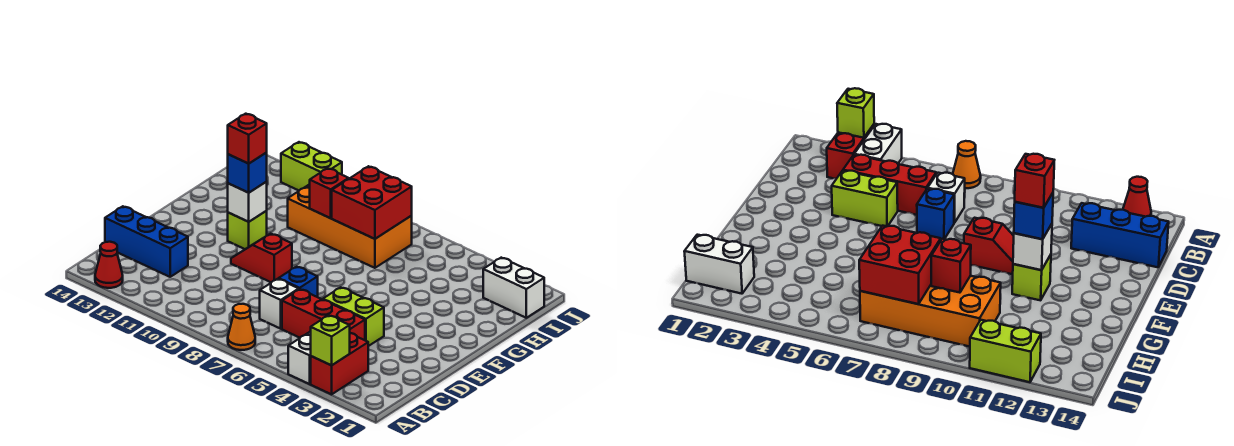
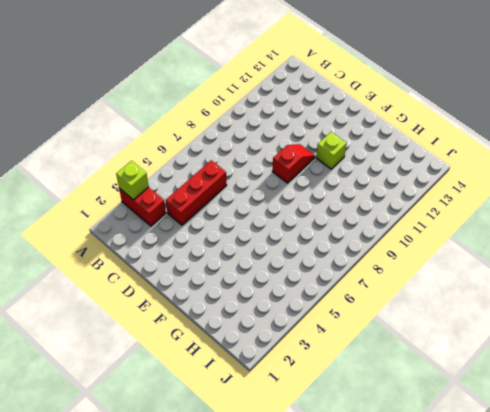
none -> white 1x2 brick [288,331,311,384]
none -> orange 1x1 cone [228,304,255,350]
none -> red 1x1 cone [95,242,123,288]

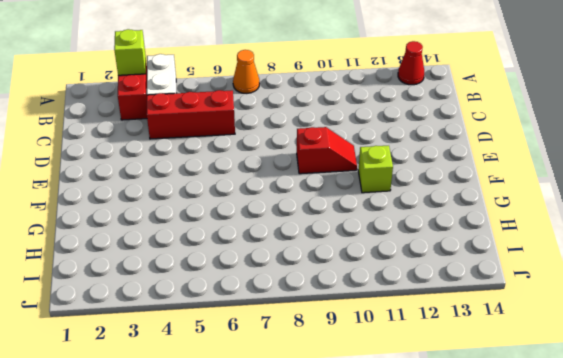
none -> white 1x1 brick [260,279,299,329]
none -> blue 1x3 brick [105,206,188,277]
none -> lime 1x2 brick [323,287,384,346]

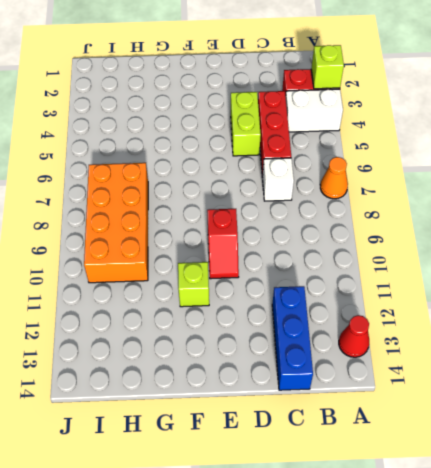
none -> blue 1x1 brick [279,267,318,297]
none -> white 1x2 brick [483,258,544,318]
none -> lime 1x2 brick [281,142,342,190]

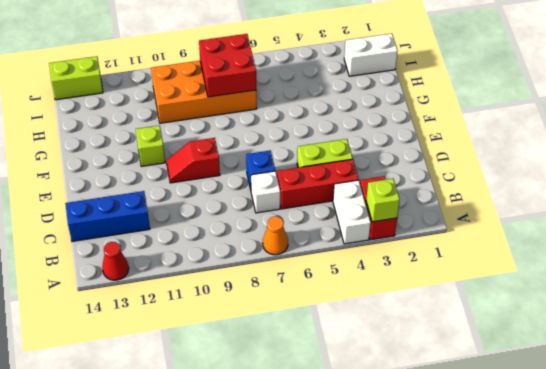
lime 1x2 brick [49,56,103,100] -> lime 1x2 brick moved to [281,142,342,190]
none -> white 1x1 brick [228,182,267,222]
none -> red 1x1 brick [310,168,349,218]
none -> blue 1x1 brick [228,153,267,193]

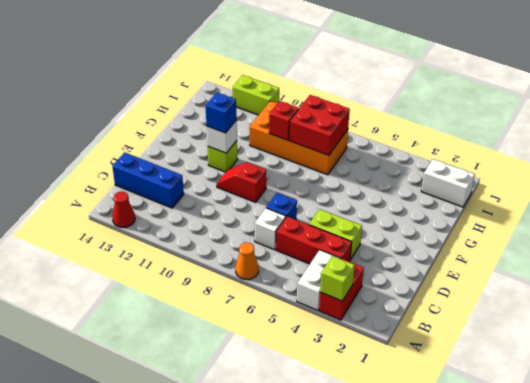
none -> red 1x1 brick [228,114,267,164]

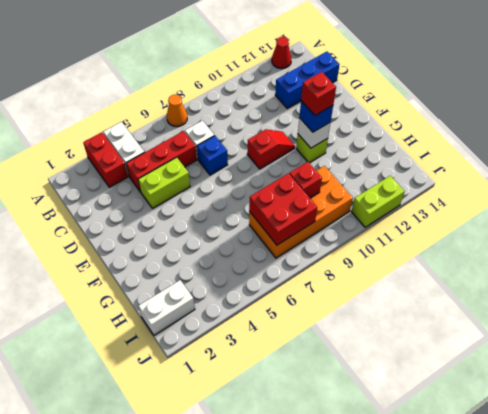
none -> lime 1x1 brick [311,315,350,365]

